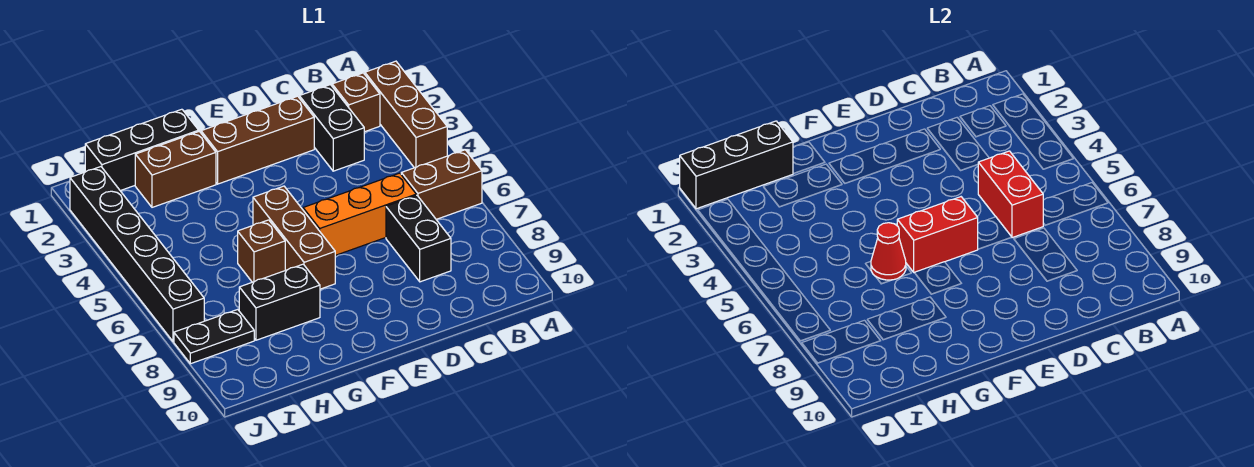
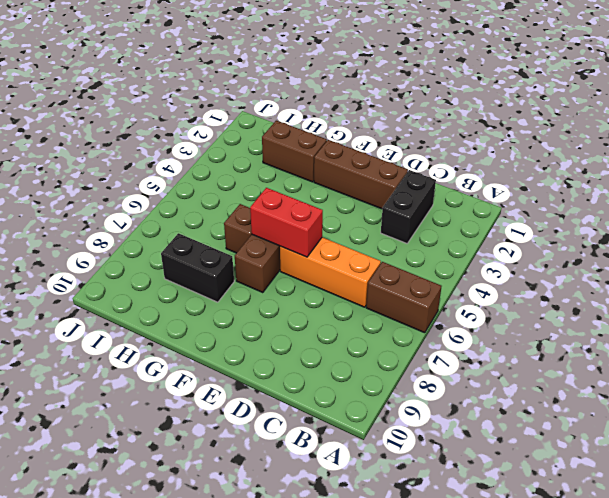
none -> brown 1x3 brick [365,61,447,168]
none -> brown 1x1 brick [332,73,380,132]
none -> black 1x2 brick [386,195,451,282]

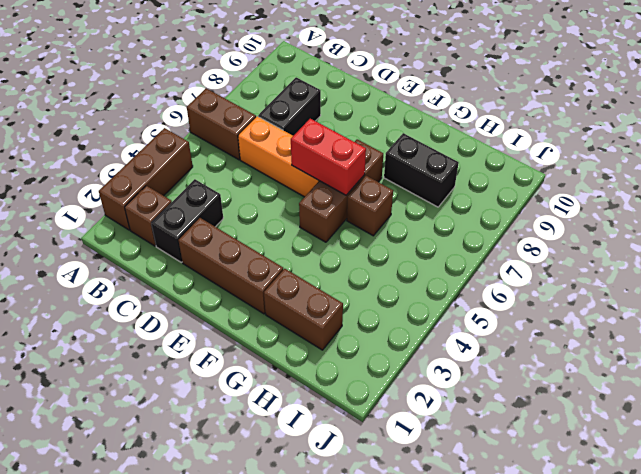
none -> black 1x3 brick [85,109,199,191]
none -> black 1x2 plate [174,309,254,364]
none -> black 1x6 brick [70,167,204,342]

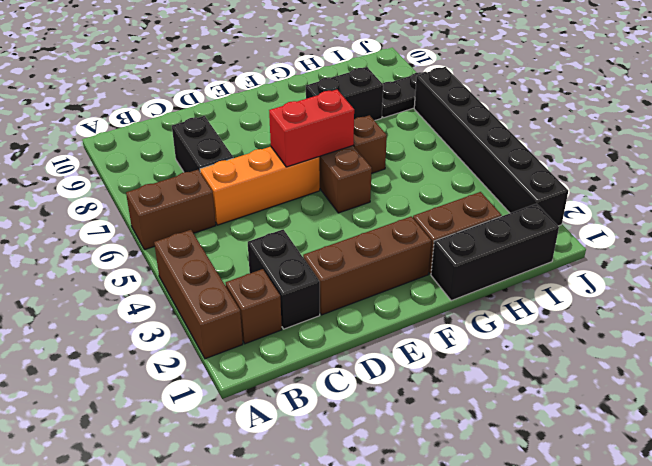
none -> red 1x2 brick [978,151,1043,238]
none -> red 1x1 cone [871,223,906,280]
none -> black 1x3 brick [680,121,793,209]

